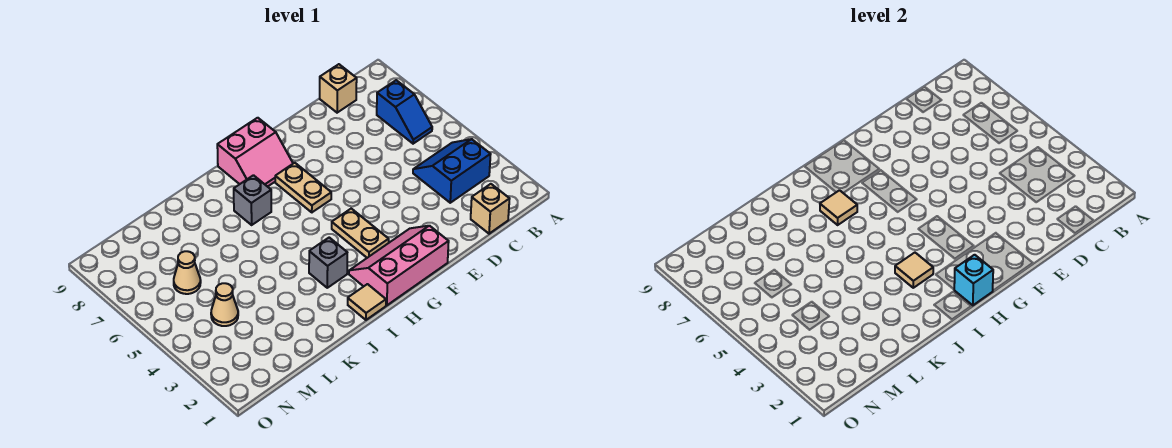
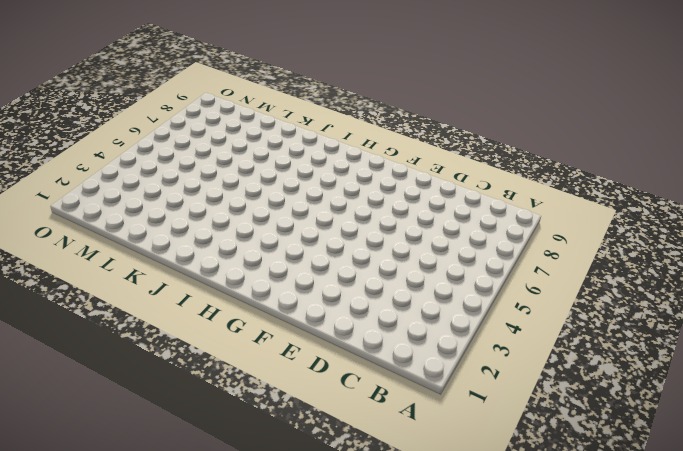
none -> blue 2x2 slope [413,139,491,203]
none -> blue 1x2 slope [377,80,432,144]
none -> tan 1x1 brick [471,184,509,234]

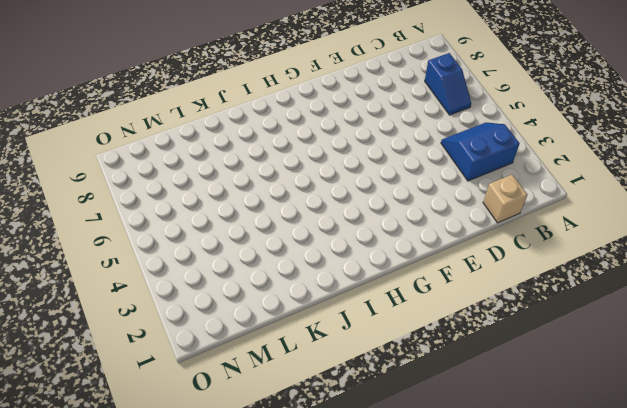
none -> tan 1x1 brick [320,64,357,113]
none -> pink 2x3 slope [349,226,449,305]
none -> tan 1x2 plate [332,209,389,258]

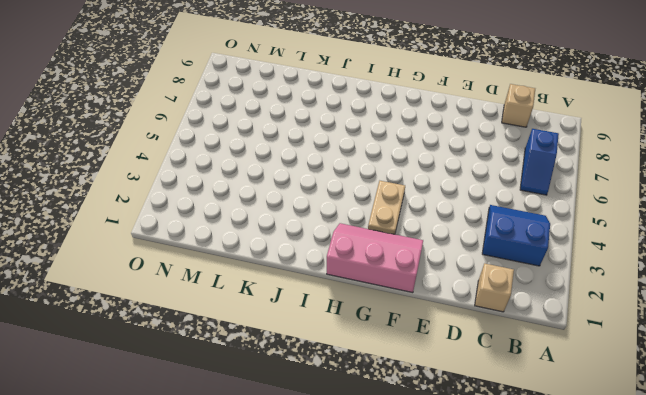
none -> tan 1x2 plate [275,163,331,212]
none -> pink 2x2 slope [217,118,293,187]
none -> tan 1x1 tile [348,284,386,320]

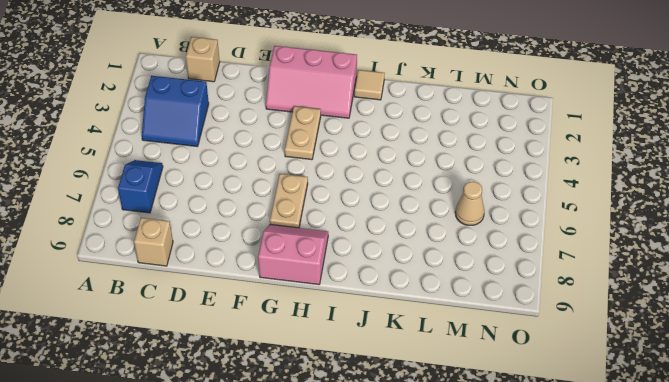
none -> grey 1x1 brick [309,238,347,288]
none -> grey 1x1 brick [234,175,271,225]
none -> tan 1x1 cone [211,283,238,326]

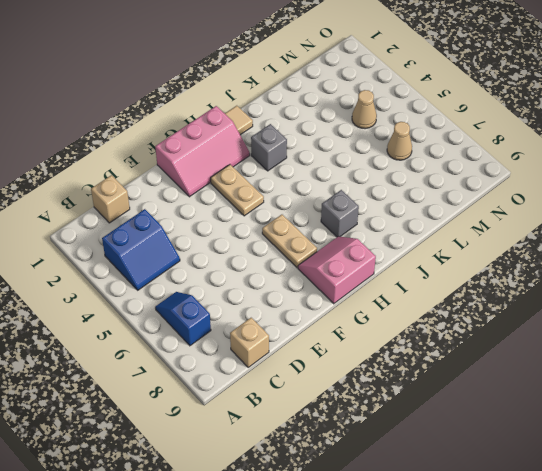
none -> cyan 1x1 brick [954,255,993,305]
none -> tan 1x1 tile [895,253,933,288]
none -> tan 1x1 tile [820,190,857,225]

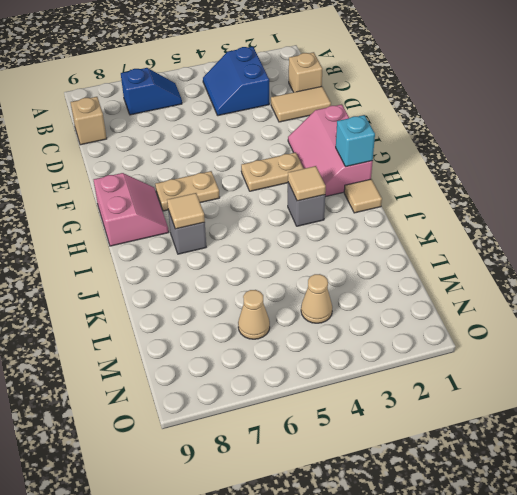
tan 1x2 tile [271,86,331,122] -> none

